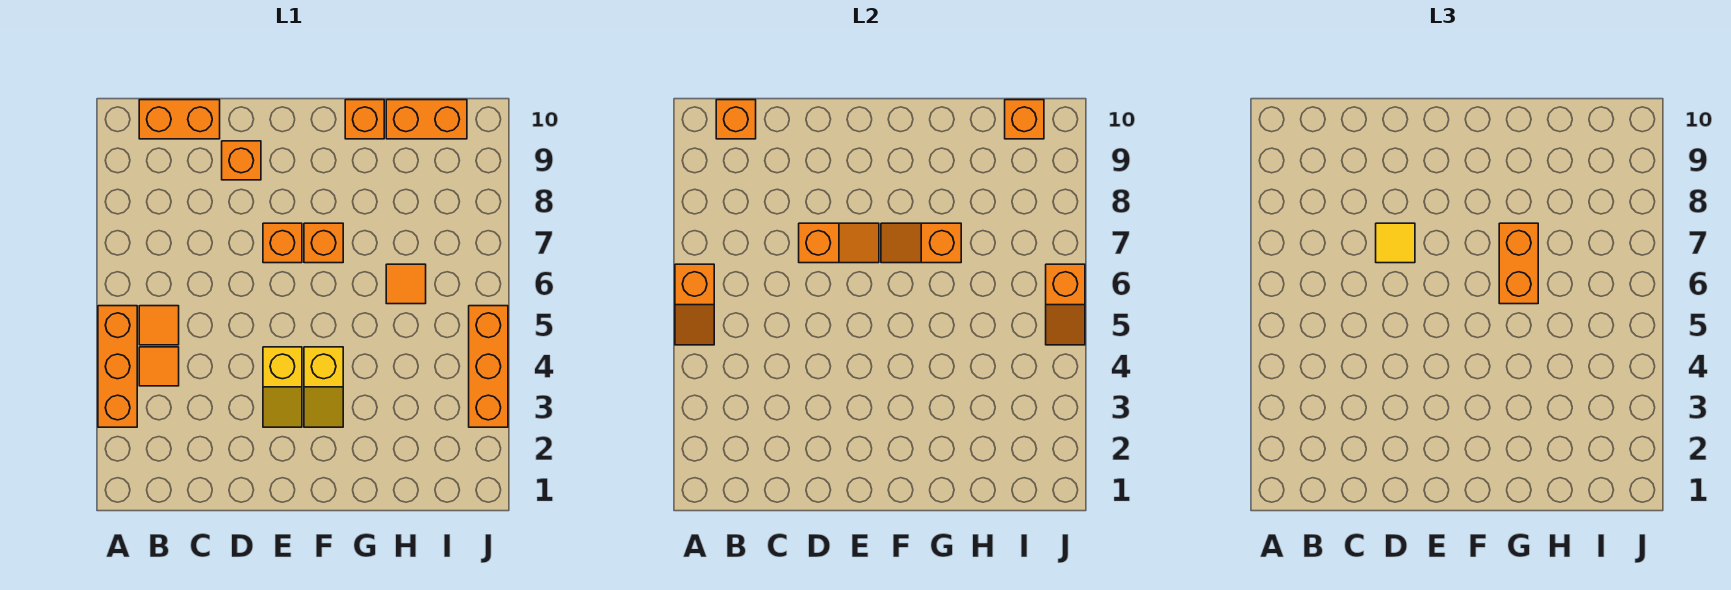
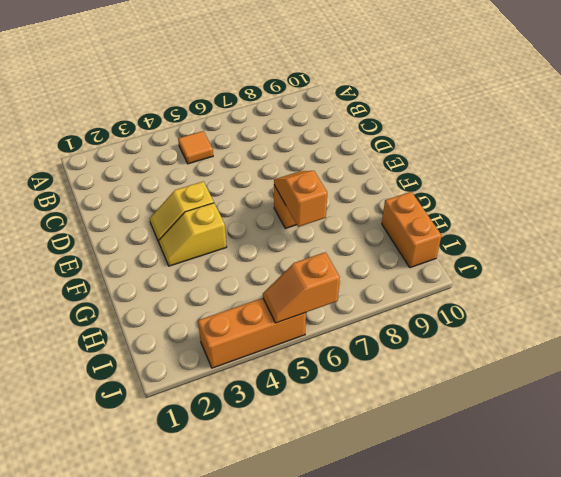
none -> orange 1x3 brick [98,306,137,427]
none -> orange 1x1 tile [139,347,179,386]
none -> orange 1x2 brick [139,100,220,139]

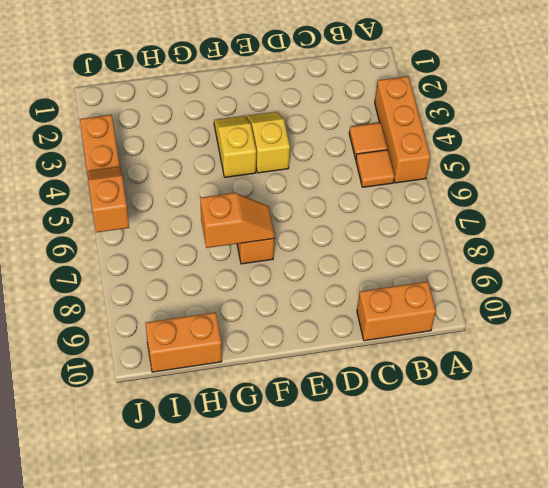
none -> orange 1x1 brick [222,141,261,180]
none -> orange 1x1 brick [263,223,302,263]
none -> orange 1x1 brick [345,100,384,139]

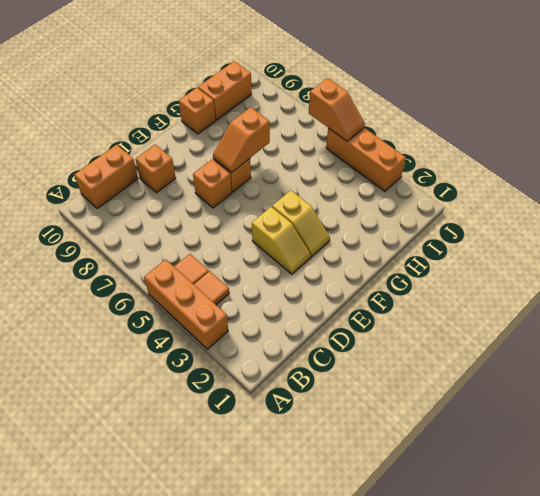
none -> orange 1x1 tile [386,264,426,304]
none -> orange 1x2 slope [675,264,714,345]
none -> orange 1x1 brick [716,100,756,139]

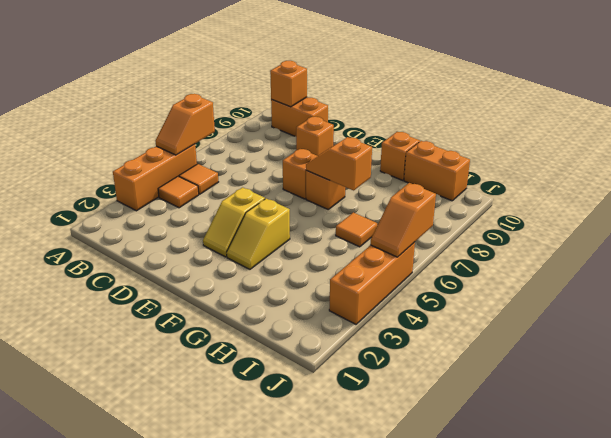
none -> orange 1x2 slope [799,223,879,263]
none -> orange 1x1 brick [1005,100,1044,139]
none -> yellow 1x1 tile [1376,223,1415,263]

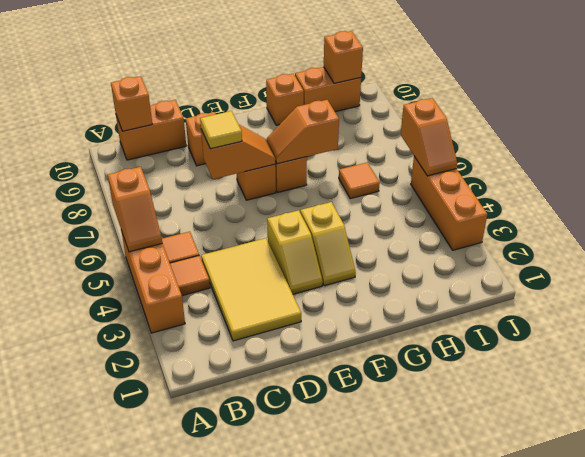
yellow 2x3 tile [201,238,301,341] -> none
none -> orange 1x2 brick [1499,223,1538,304]

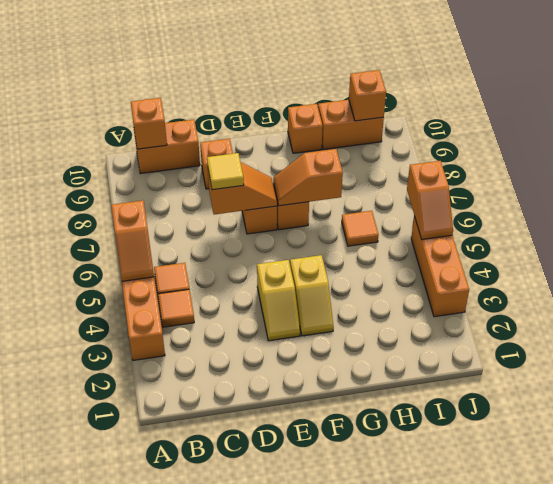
none -> orange 1x2 brick [1499,223,1538,304]

